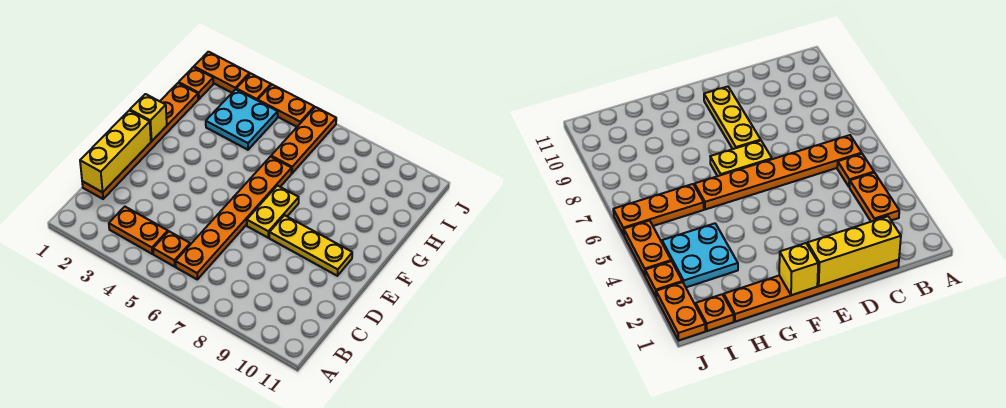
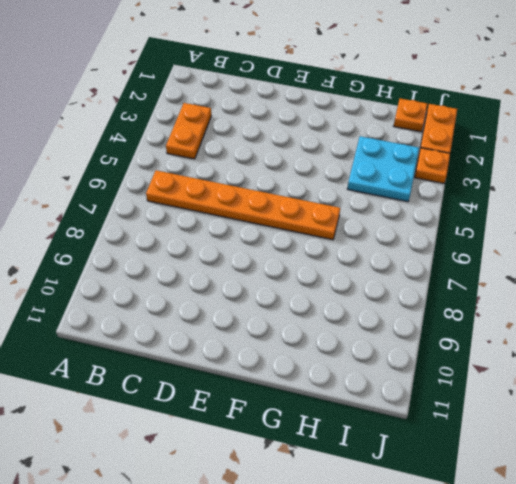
none -> orange 1x1 plate [153,231,190,267]
none -> orange 1x6 plate [82,83,198,199]
none -> yellow 1x2 plate [247,186,299,238]

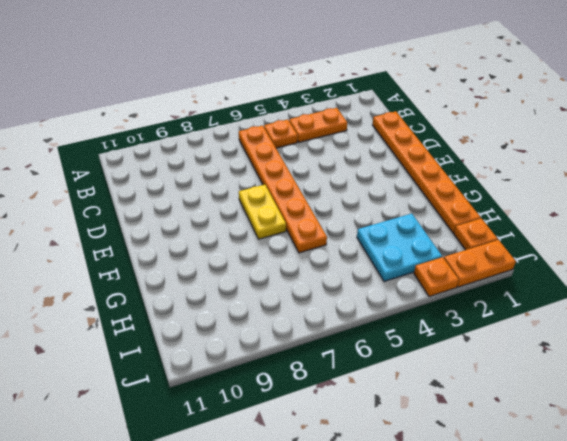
none -> yellow 1x3 plate [269,215,352,276]
none -> orange 1x3 plate [271,107,336,173]
none -> orange 1x2 plate [258,85,314,127]

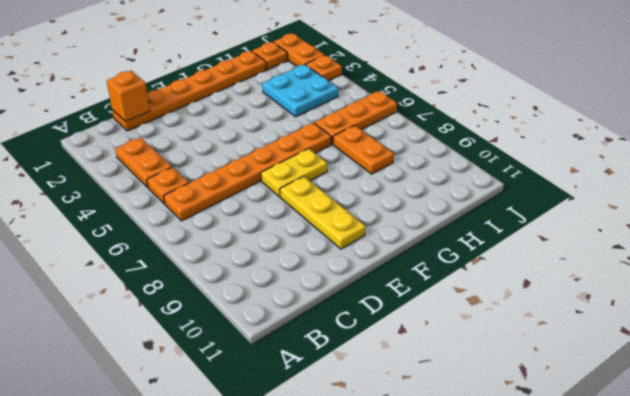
orange 1x1 brick [107,71,150,122] -> yellow 1x3 brick [80,110,151,192]
orange 1x2 plate [333,125,394,174] -> orange 1x2 plate moved to [258,85,314,127]
none -> yellow 1x1 brick [130,94,167,141]

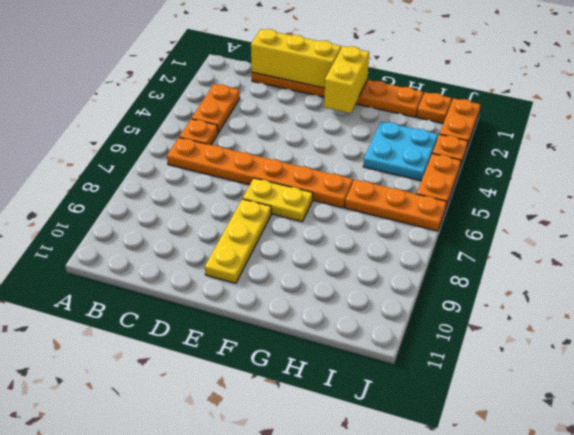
yellow 1x2 brick [324,46,369,113] -> yellow 1x1 brick [130,94,167,141]

